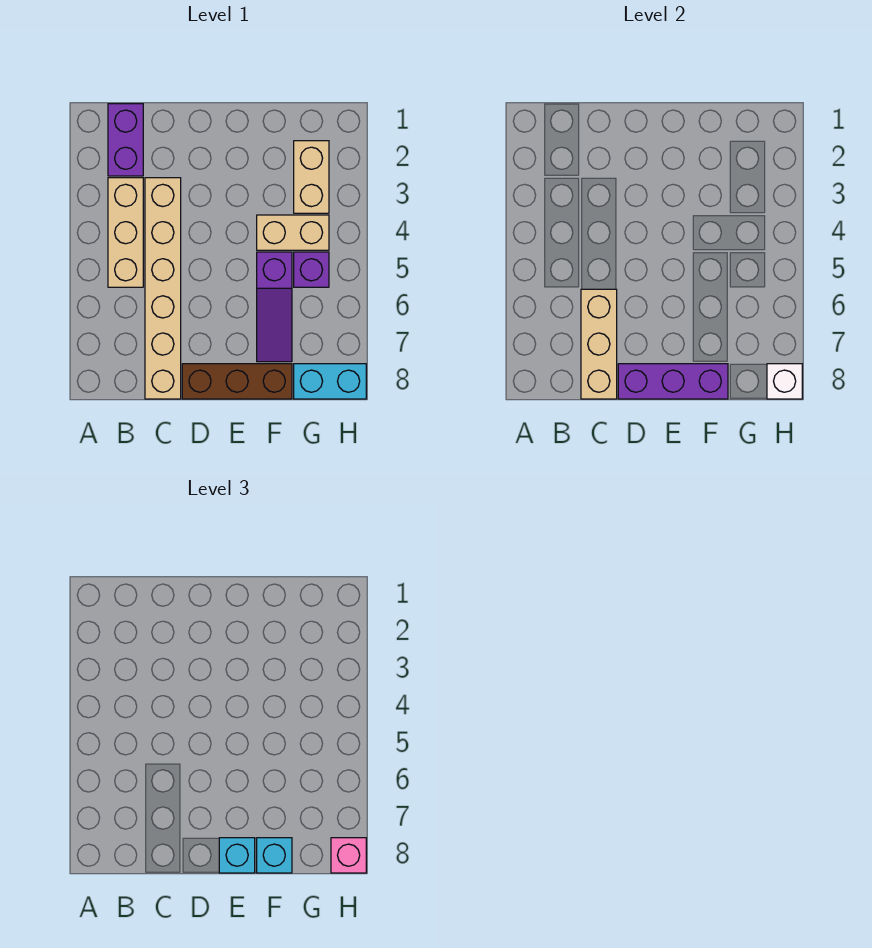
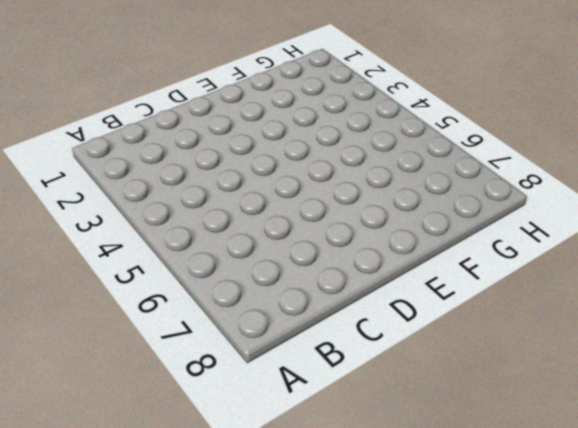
none -> purple 1x2 brick [108,104,143,176]
none -> tan 1x3 brick [108,178,143,287]
none -> tan 1x6 brick [145,178,181,399]

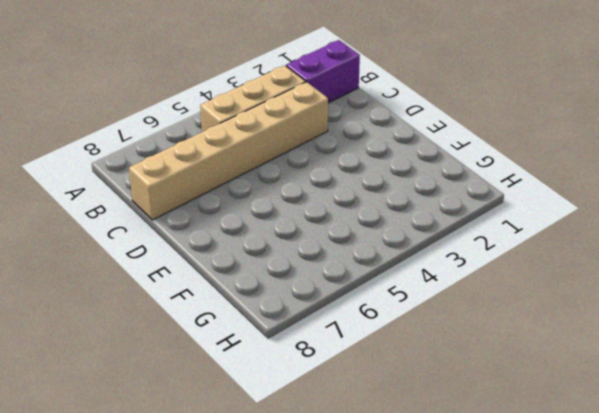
none -> brown 1x3 brick [182,364,292,399]
none -> tan 1x2 brick [257,215,329,250]
none -> purple 1x3 slope [257,252,292,362]

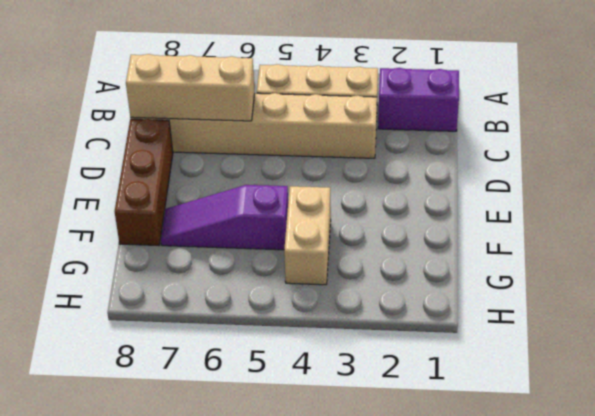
none -> tan 1x2 brick [294,141,329,213]
none -> purple 1x1 brick [294,252,329,287]
none -> cyan 1x2 brick [294,364,366,399]

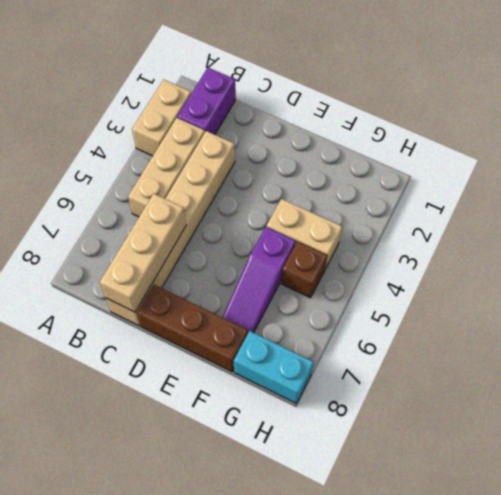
tan 1x2 brick [132,80,191,156] -> tan 1x2 brick moved to [294,141,329,213]
brown 1x1 brick [281,241,327,298] -> purple 1x1 brick [294,252,329,287]
none -> purple 1x3 brick [618,364,728,399]
none -> white 1x1 brick [767,364,802,399]
none -> cyan 1x1 brick [219,838,255,873]

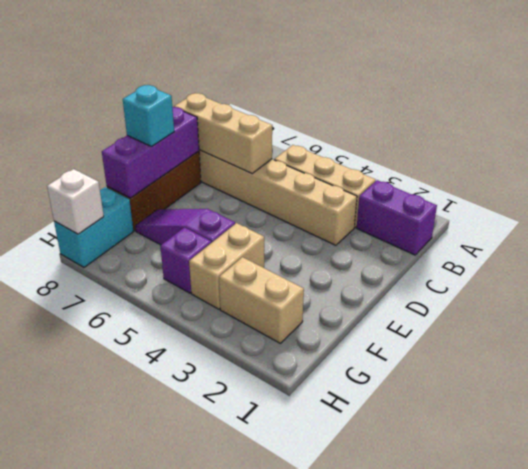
none -> cyan 1x1 brick [257,838,292,873]
none -> pink 1x1 brick [331,838,366,873]

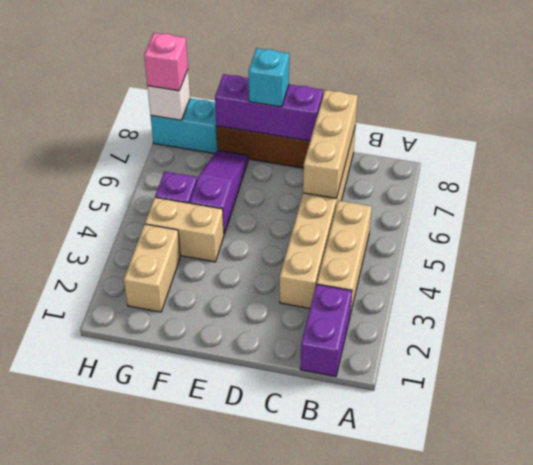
none -> cyan 1x1 brick [257,838,292,873]

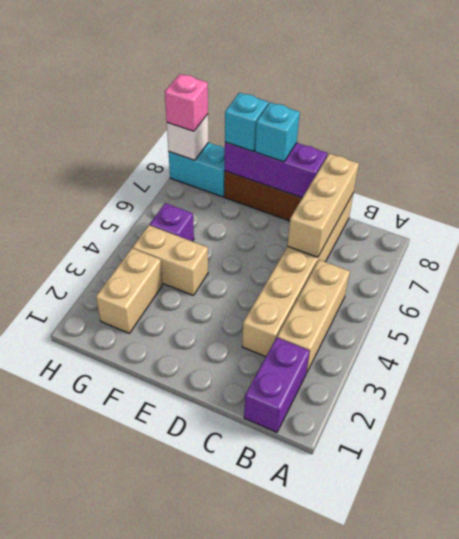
none -> purple 1x3 slope [257,252,292,362]

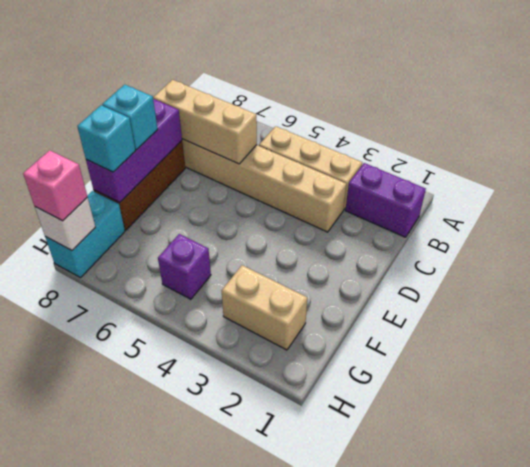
none -> tan 1x2 brick [257,215,329,250]
none -> purple 1x3 slope [257,252,292,362]

